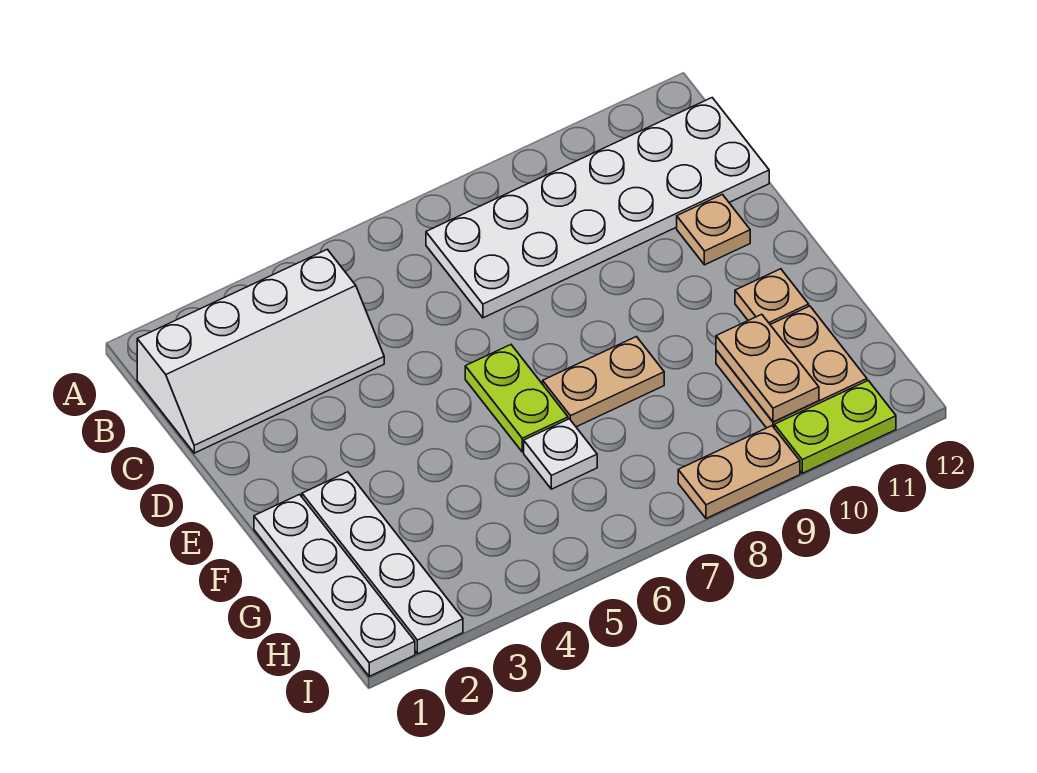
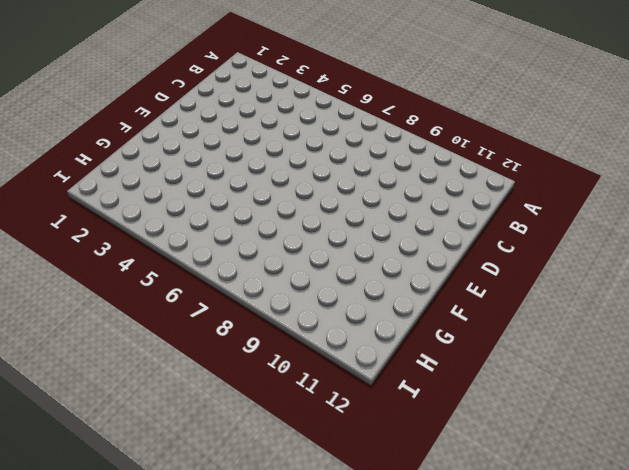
none -> white 2x4 slope [137,249,384,453]
none -> white 2x6 plate [426,98,769,318]
none -> tan 1x1 plate [677,194,750,265]

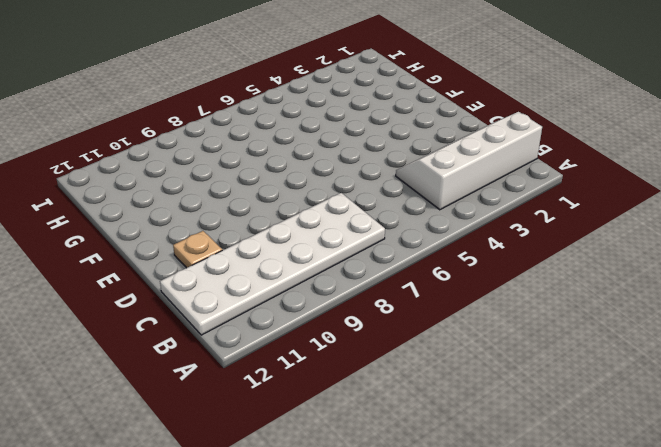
none -> lime 1x2 plate [465,345,568,452]
none -> white 1x4 plate [254,494,415,676]
none -> white 1x4 plate [302,472,463,654]

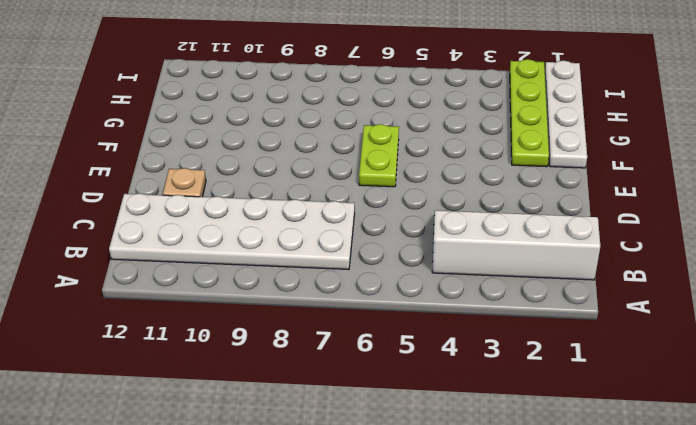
lime 1x4 plate [510,59,549,167] -> white 1x4 plate [302,472,463,654]
none -> tan 1x2 plate [543,337,664,427]
none -> tan 1x1 plate [735,269,809,324]
none -> white 1x1 plate [524,419,597,489]

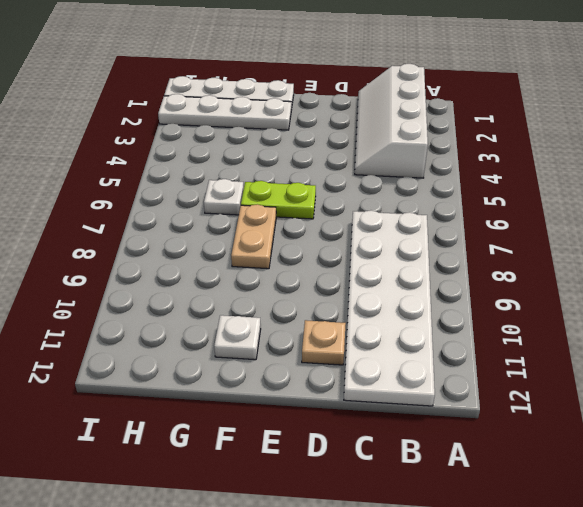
white 1x1 plate [214,315,261,360] -> tan 1x1 plate [735,269,809,324]
none -> tan 2x2 plate [716,306,867,428]
none -> tan 1x2 plate [678,426,800,518]
none -> lime 1x2 plate [774,381,896,473]

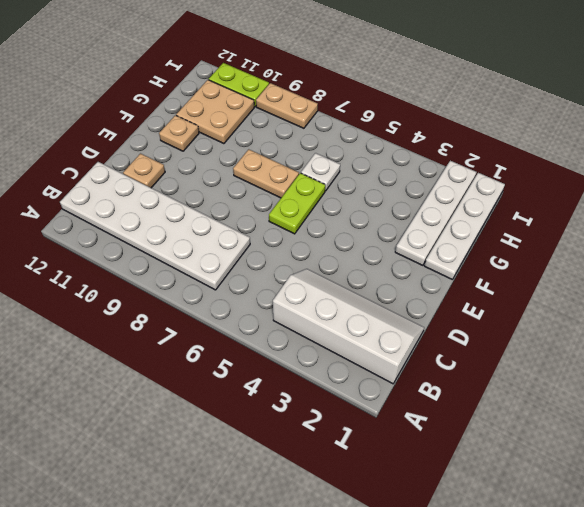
none -> tan 1x2 plate [716,314,819,422]

